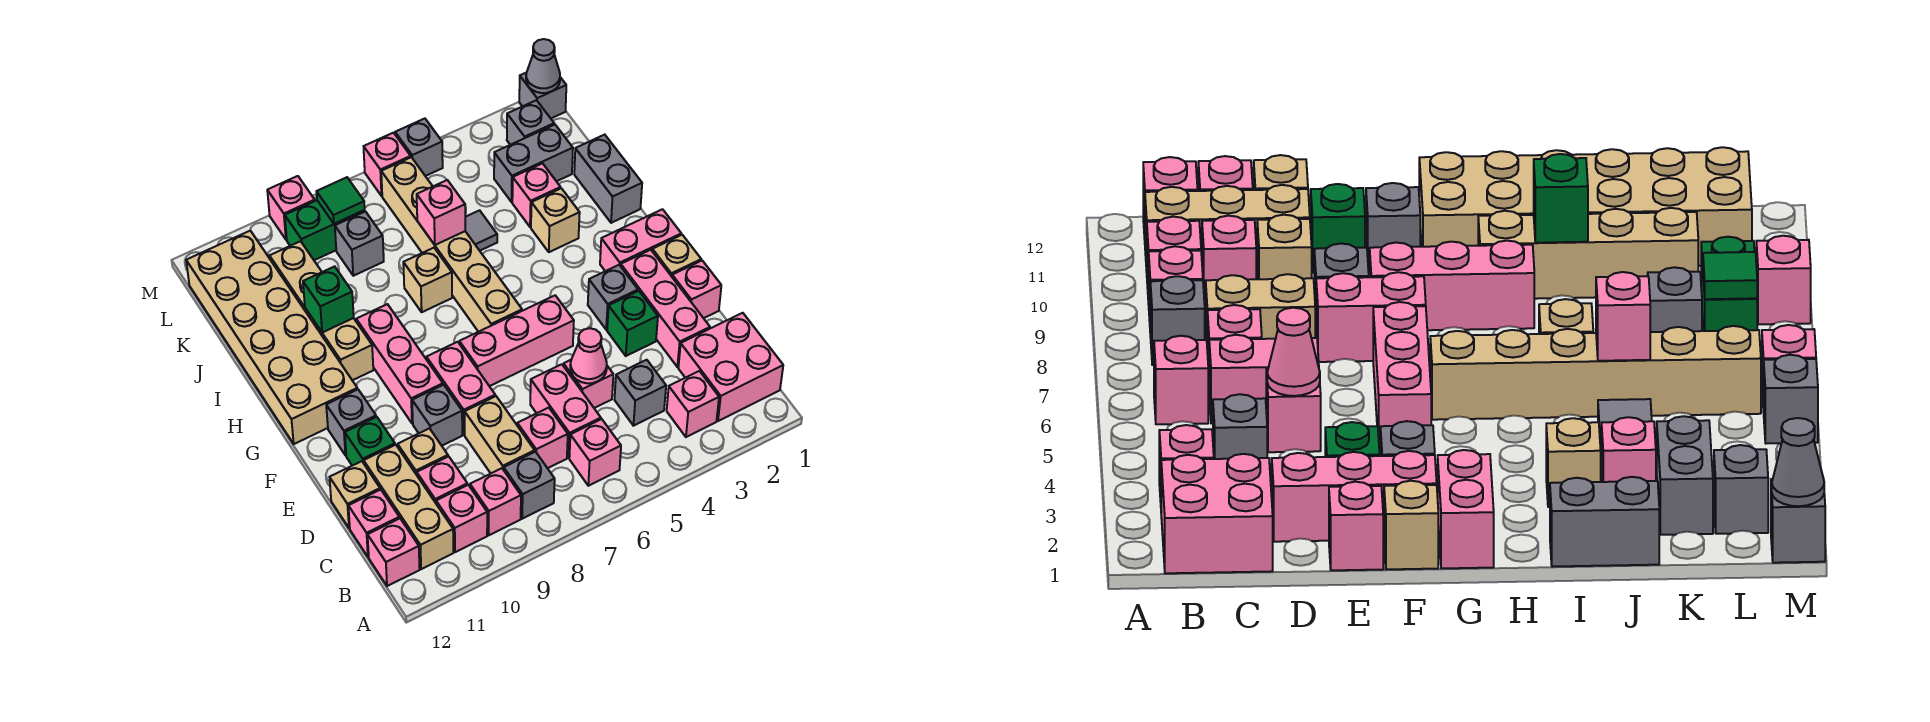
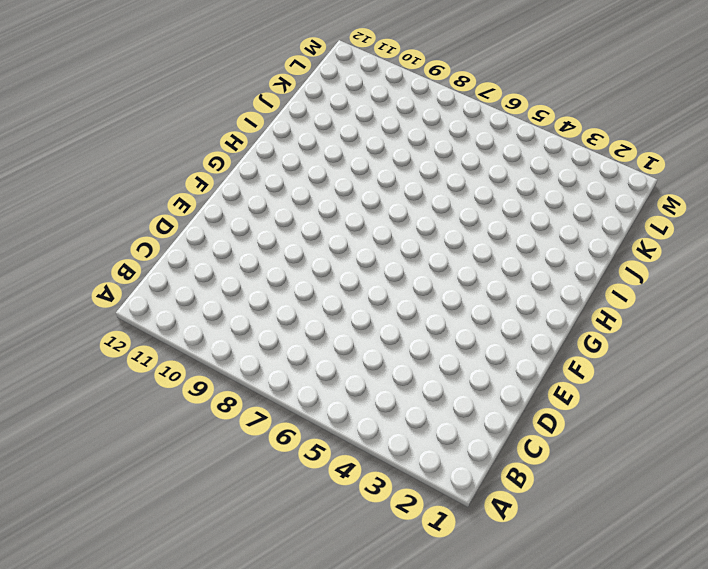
none -> pink 2x2 brick [678,313,783,421]
none -> pink 1x1 brick [667,371,719,437]
none -> pink 1x1 brick [569,419,621,486]
none -> grey 1x1 brick [504,452,555,519]

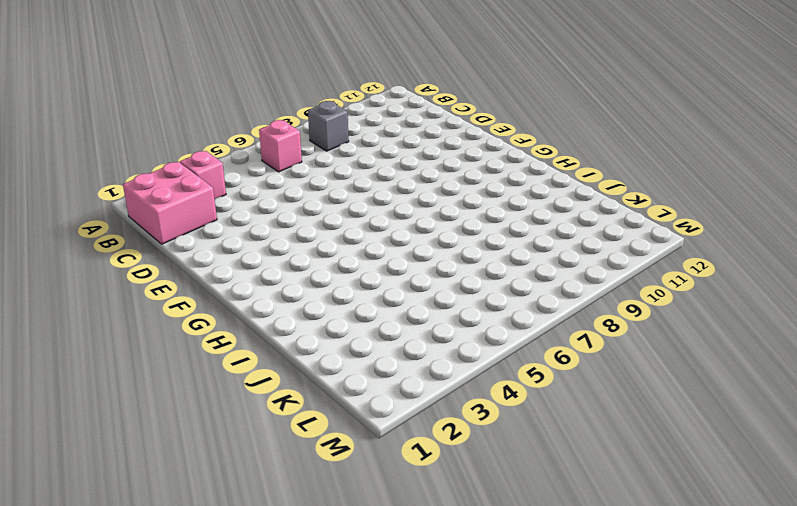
none -> pink 1x1 brick [470,468,521,535]
none -> pink 1x1 brick [436,485,487,552]
none -> tan 1x3 brick [364,445,453,569]
none -> pink 1x1 brick [368,518,420,586]

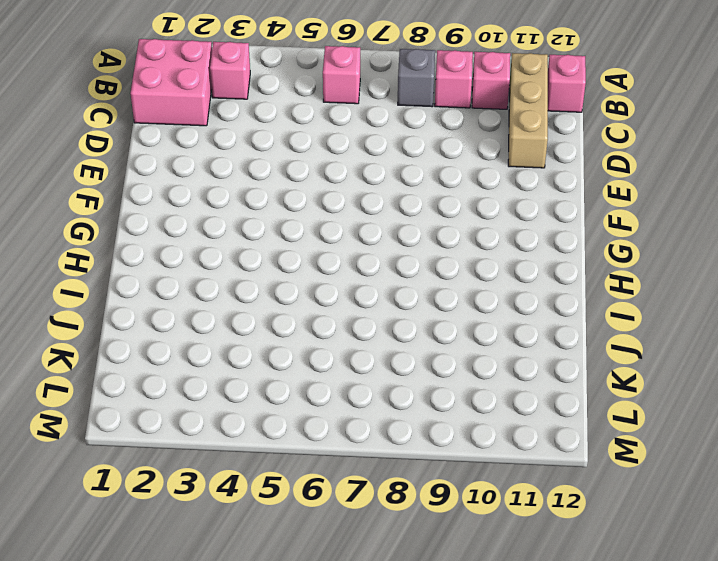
none -> grey 1x1 brick [615,360,666,426]
none -> pink 1x2 brick [530,364,601,458]
none -> pink 1x1 brick [517,408,568,468]
none -> tan 1x2 brick [465,396,535,473]

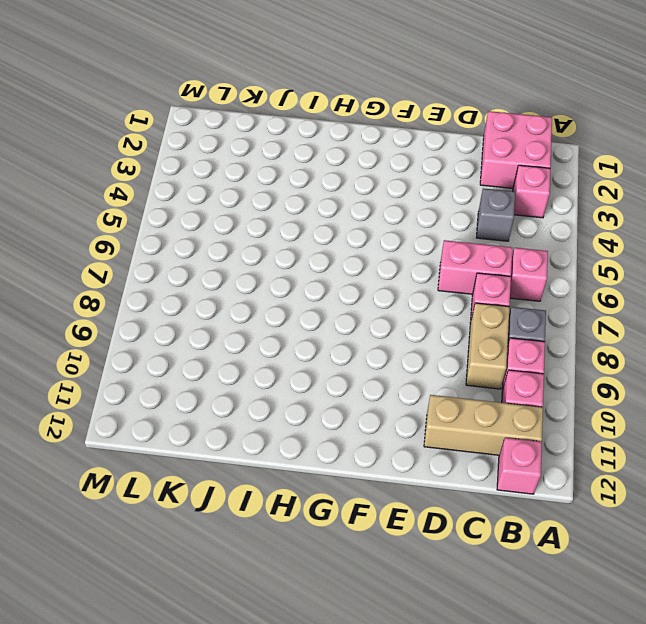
tan 1x2 brick [466,303,509,389] -> tan 1x2 brick turned to [465,396,535,473]
none -> pink 1x1 brick [417,456,467,503]
none -> pink 1x1 brick [348,490,399,557]
none -> pink 1x3 brick [621,250,710,367]
none -> pink 1x1 brick [563,360,613,408]

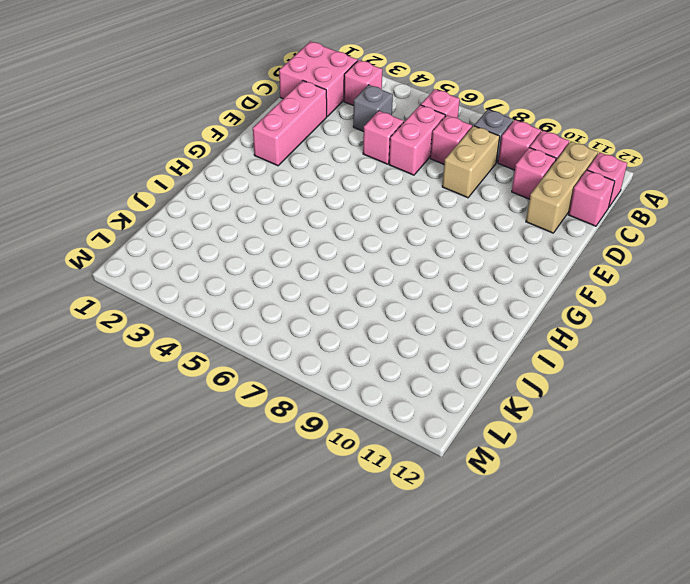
none -> tan 1x1 brick [398,428,448,475]
none -> tan 1x1 brick [330,461,380,528]
none -> pink 1x1 brick [672,261,721,318]
none -> green 1x1 brick [607,291,658,356]

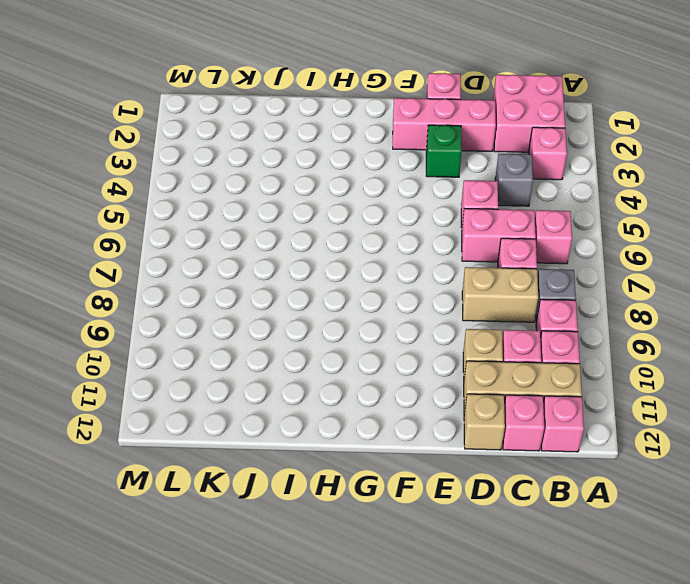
none -> pink 1x2 brick [426,342,495,435]
none -> grey 1x1 brick [412,385,462,446]
none -> green 1x1 brick [345,417,395,466]
none -> tan 1x1 brick [652,235,701,276]

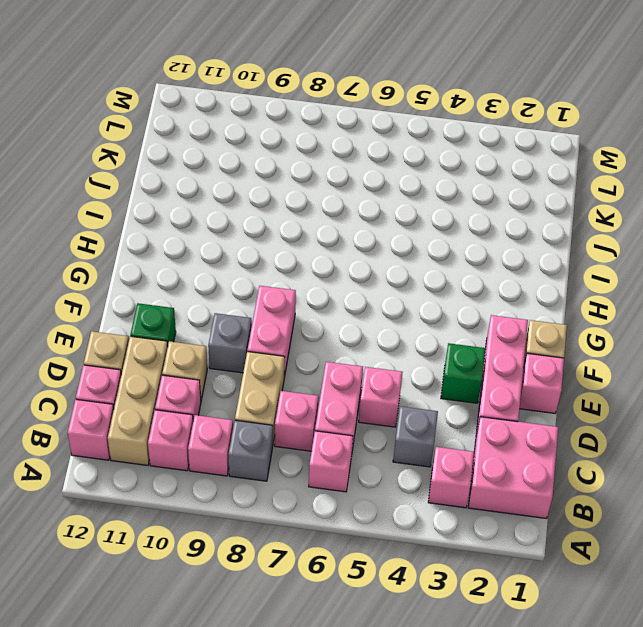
none -> grey 1x1 brick [588,265,638,330]
none -> pink 1x3 brick [459,295,574,386]
none -> pink 1x3 brick [356,304,443,423]
none -> grey 1x1 brick [326,389,376,455]

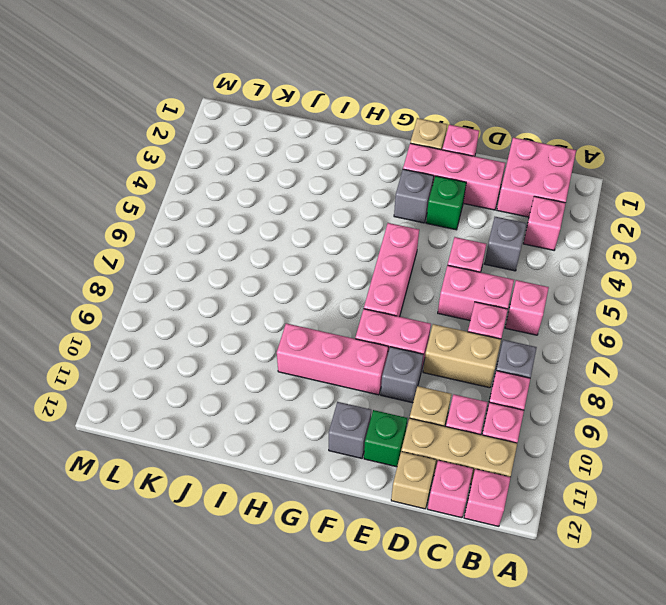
none -> pink 1x2 brick [600,209,681,271]
none -> tan 1x6 brick [381,157,522,332]
none -> tan 2x6 brick [186,231,357,444]
none -> tan 1x4 brick [270,241,373,380]

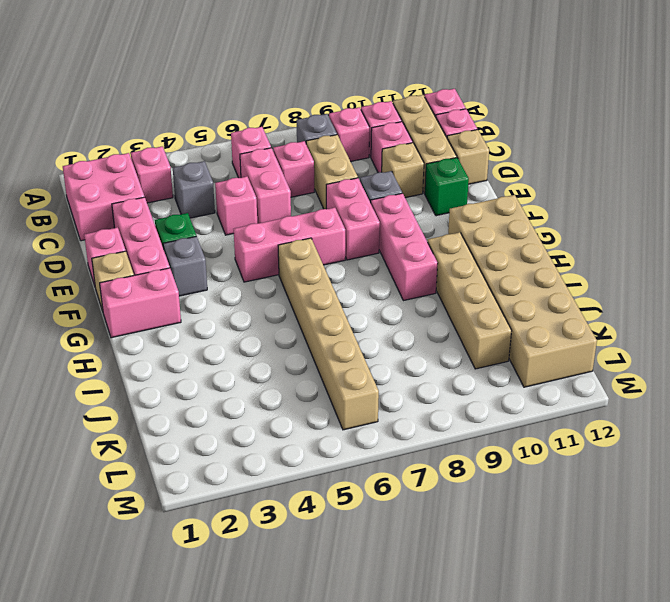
none -> grey 1x1 brick [326,389,376,455]
none -> grey 1x2 brick [574,135,642,223]
none -> tan 1x1 brick [531,188,580,252]
none -> tan 1x1 brick [403,248,452,312]

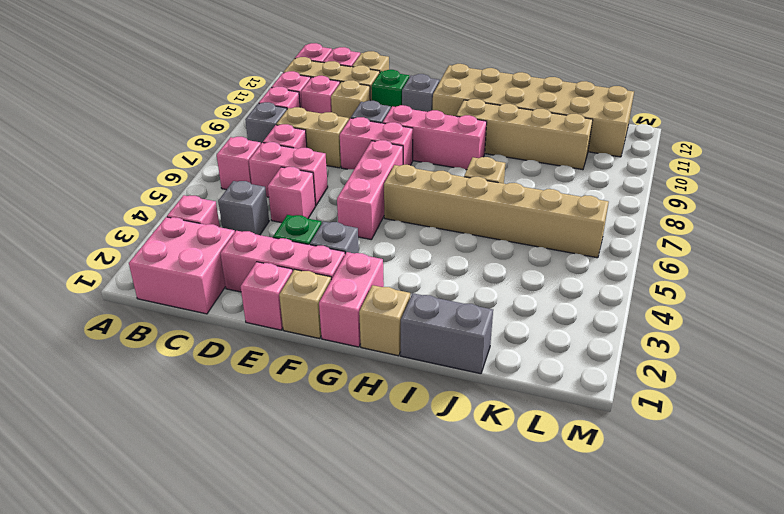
tan 1x1 brick [359,285,410,356] -> tan 1x1 brick moved to [531,188,580,252]
none -> pink 1x1 brick [512,163,561,227]
none -> grey 1x1 tile [465,210,497,251]
none -> grey 1x2 brick [494,125,573,202]
none -> grey 1x1 brick [335,212,384,276]

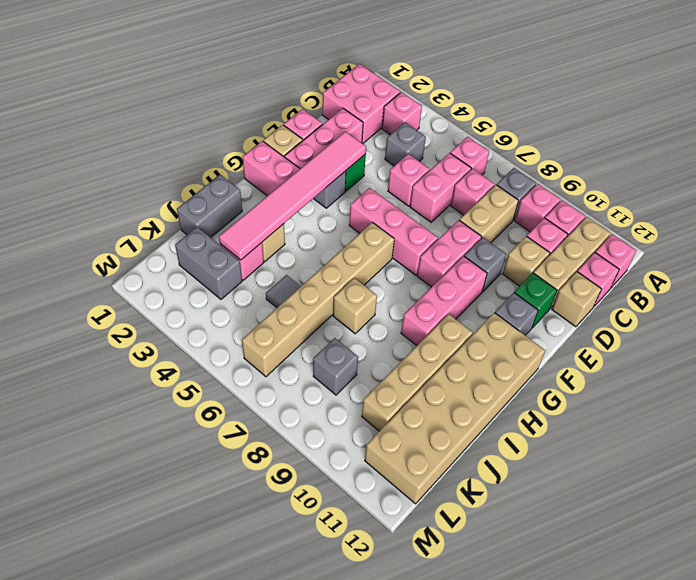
pink 1x6 tile [219,131,366,260] -> none
none -> grey 1x1 brick [507,100,554,145]
none -> green 1x2 brick [285,200,365,260]
none -> grey 1x1 brick [519,72,566,118]
none -> grey 1x1 brick [395,119,443,176]

